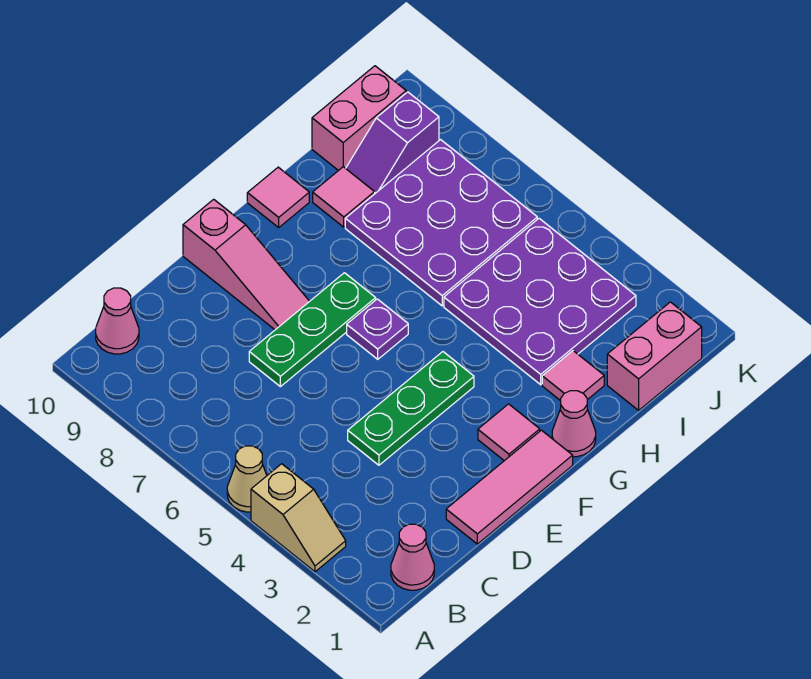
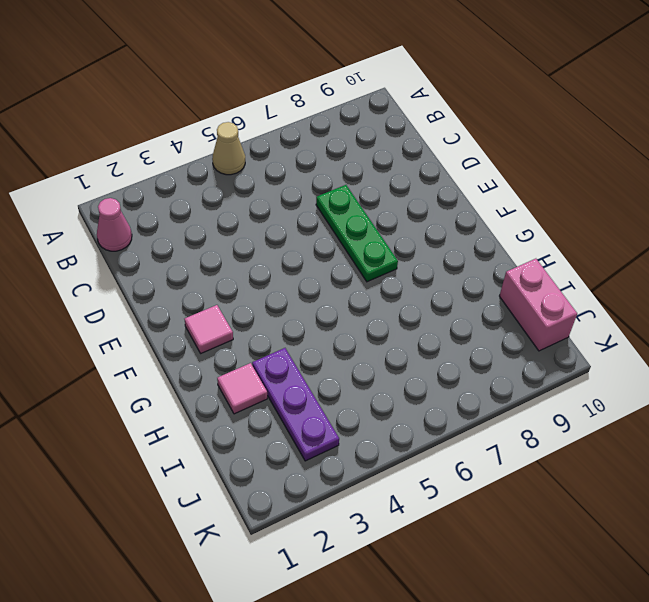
purple 1x3 plate [252,348,339,461] -> purple 3x3 plate [444,219,636,385]
none -> tan 1x2 slope [251,464,346,572]
none -> pink 1x1 cone [96,288,139,354]
none -> pink 1x3 tile [446,430,573,544]

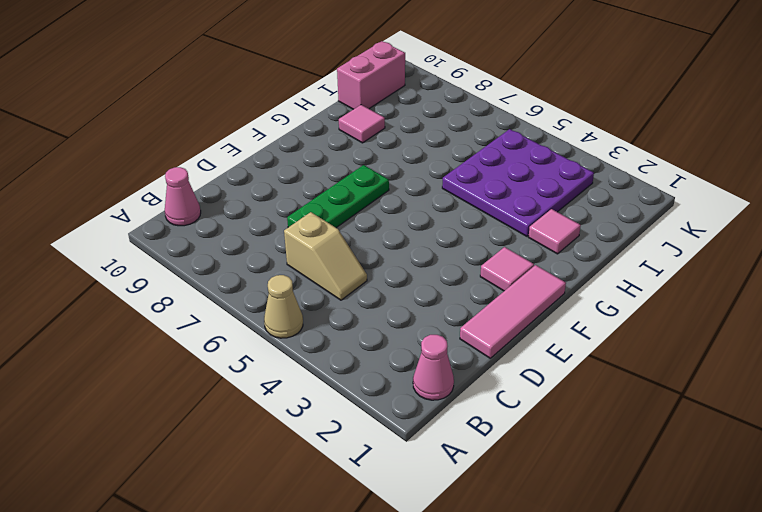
tan 1x2 slope [284,212,367,300] -> tan 1x2 slope moved to [251,464,346,572]
none -> green 1x3 plate [348,352,474,465]
none -> pink 1x3 slope [183,199,309,330]
none -> purple 1x1 plate [347,299,408,359]

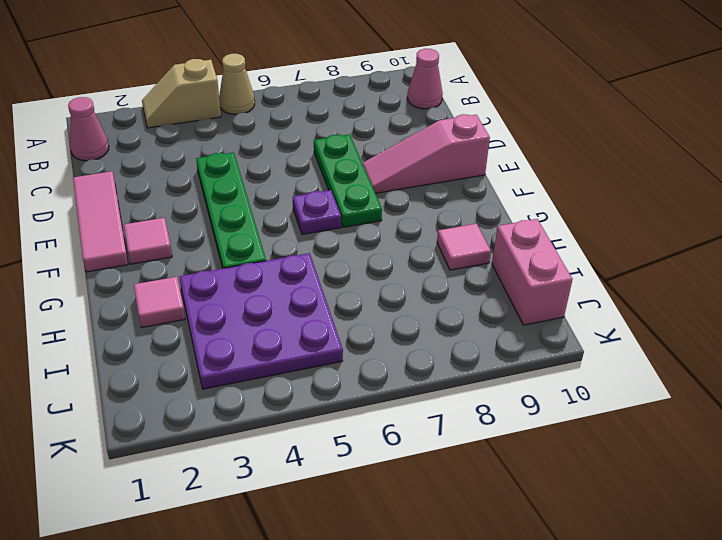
green 1x4 plate [196,152,266,268] -> green 1x3 plate [348,352,474,465]
none -> pink 1x1 cone [552,391,596,457]
none -> pink 1x1 tile [247,167,309,227]
none -> purple 3x3 plate [345,140,537,306]

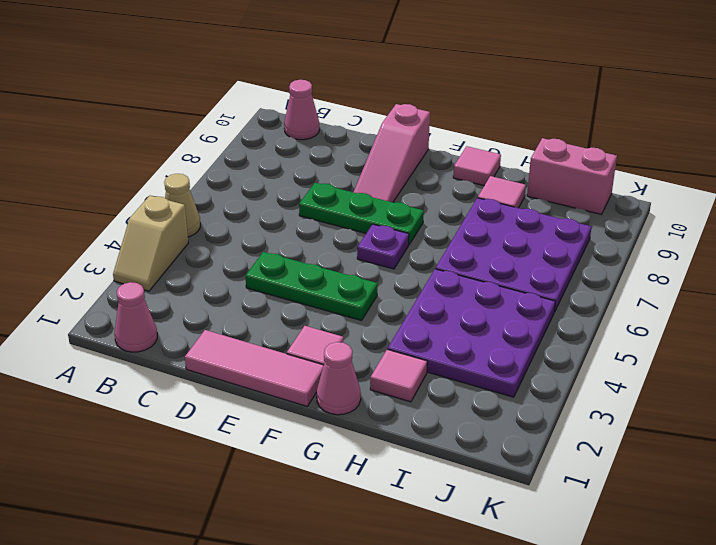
none -> pink 1x2 brick [607,302,702,410]
none -> purple 1x2 slope [346,92,439,193]

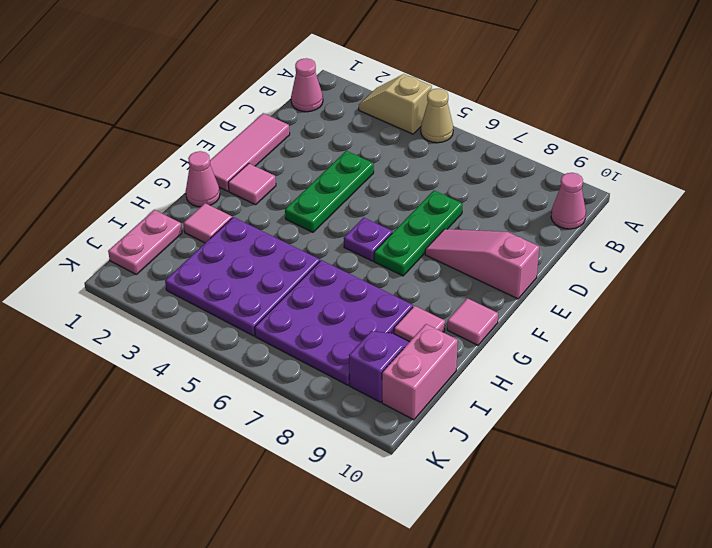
pink 1x2 plate [108,210,182,274] -> pink 1x2 brick [607,302,702,410]

